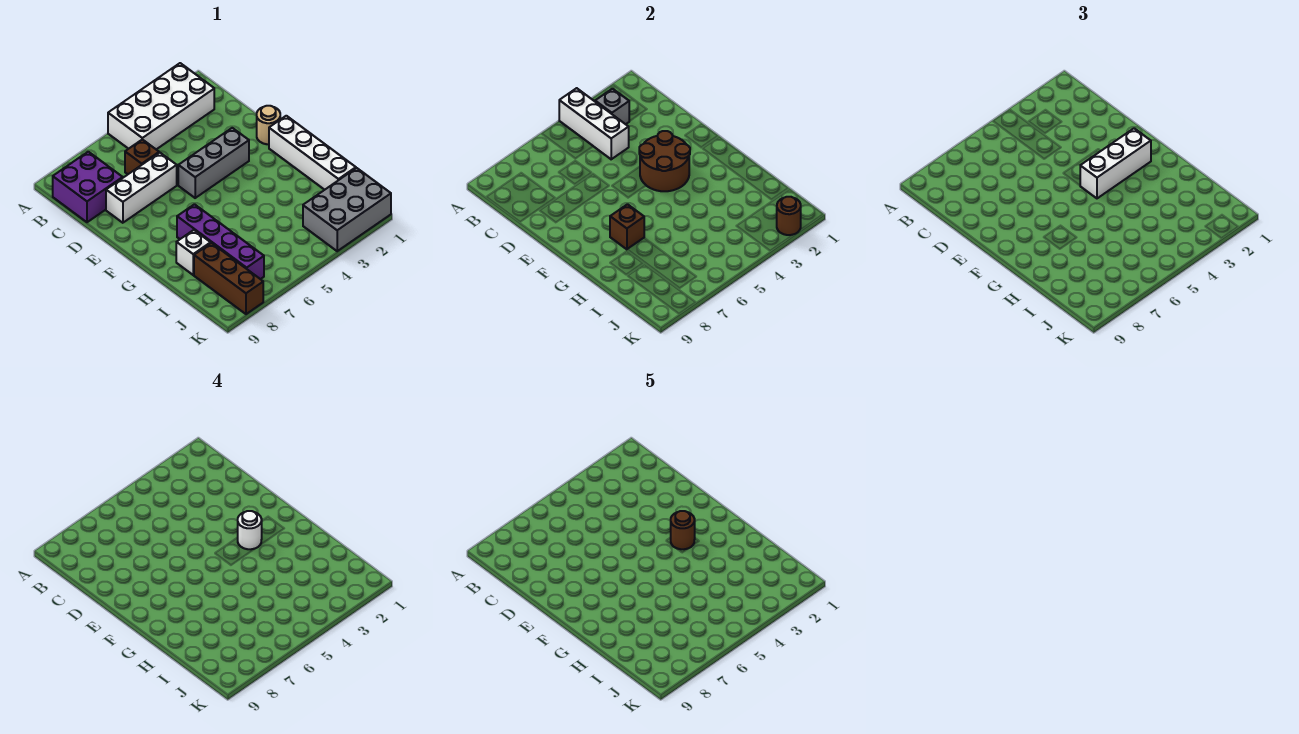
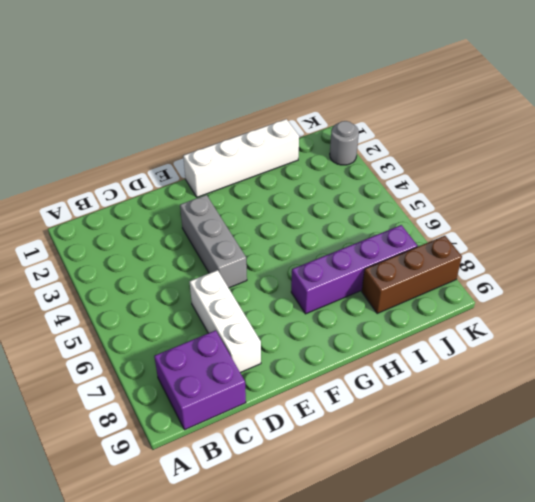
grey 1x1 round brick [330,121,359,165] -> grey 2x3 brick [303,168,391,251]
none -> white 2x4 brick [108,63,214,150]
none -> brown 1x1 brick [125,139,159,174]
none -> tan 1x1 round brick [257,106,280,144]

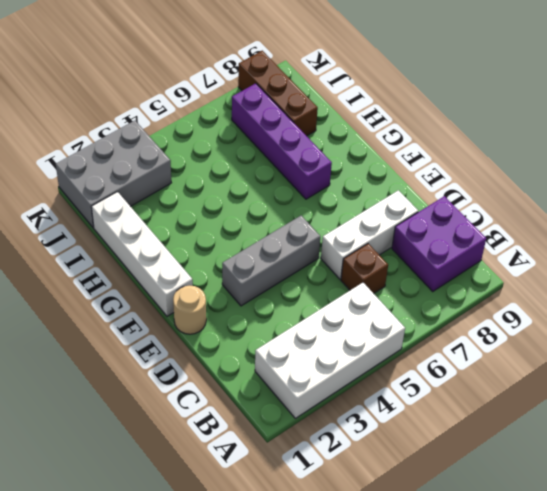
none -> white 1x1 brick [176,230,211,275]
none -> white 1x3 brick [559,88,629,159]
none -> grey 1x1 brick [595,89,629,124]

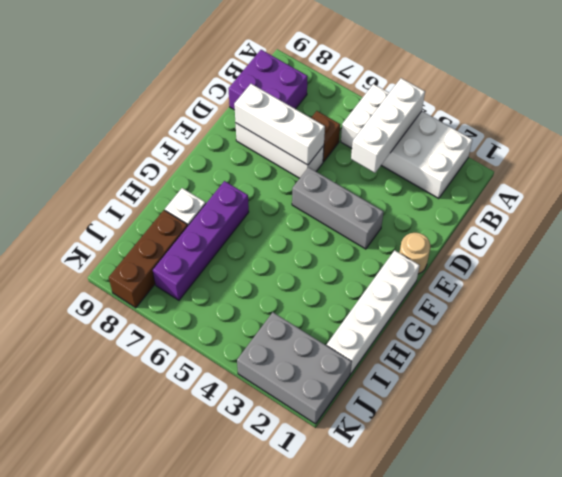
white 1x3 brick [234,84,325,165] -> white 1x3 brick moved to [1080,128,1151,198]
none -> grey 1x1 brick [595,89,629,124]
none -> brown 2x2 round brick [639,131,690,191]
none -> brown 1x1 brick [610,204,644,249]

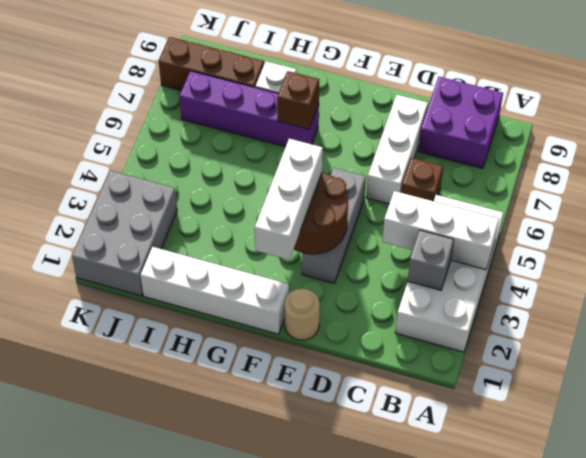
none -> brown 1x1 round brick [777,197,801,235]
none -> white 1x1 round brick [238,511,262,549]
none -> brown 1x1 round brick [671,511,695,549]

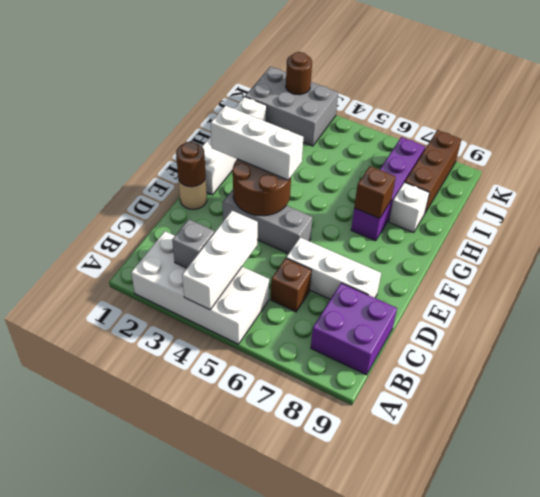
brown 1x1 round brick [176,142,206,187] -> brown 1x1 round brick moved to [671,511,695,549]
none -> white 1x1 round brick [238,511,262,549]

